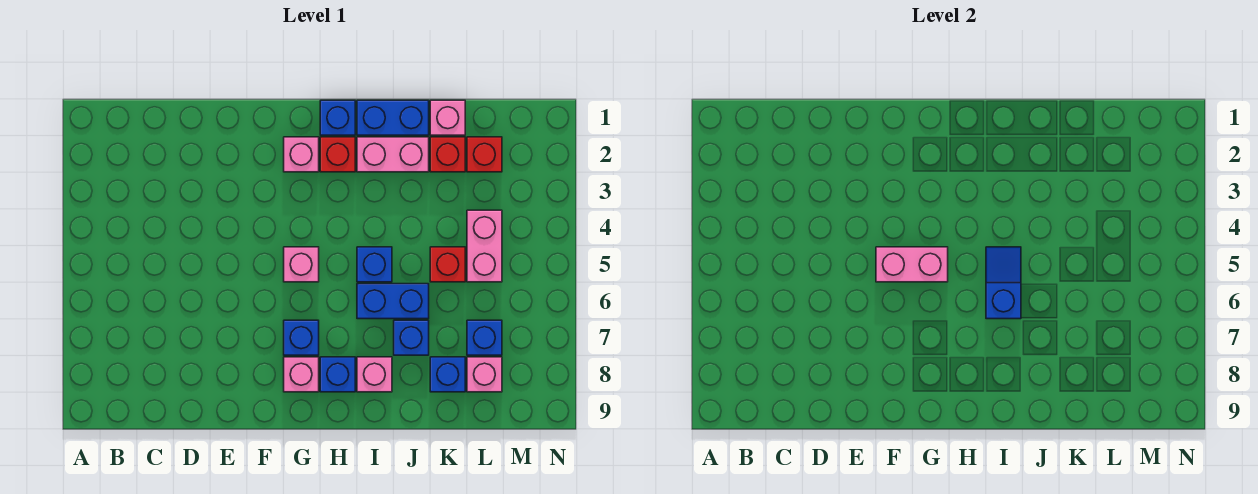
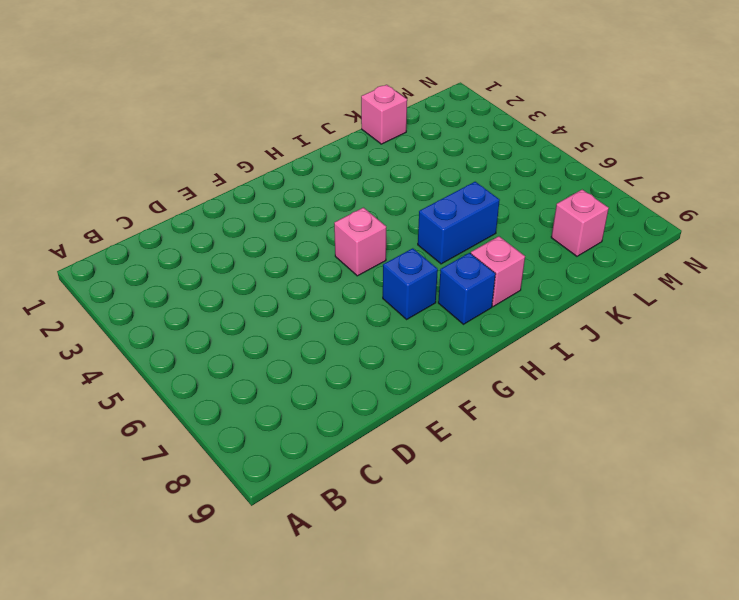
none -> pink 1x1 brick [284,137,319,172]
none -> pink 1x1 brick [284,357,319,392]
none -> blue 1x1 brick [320,100,355,135]

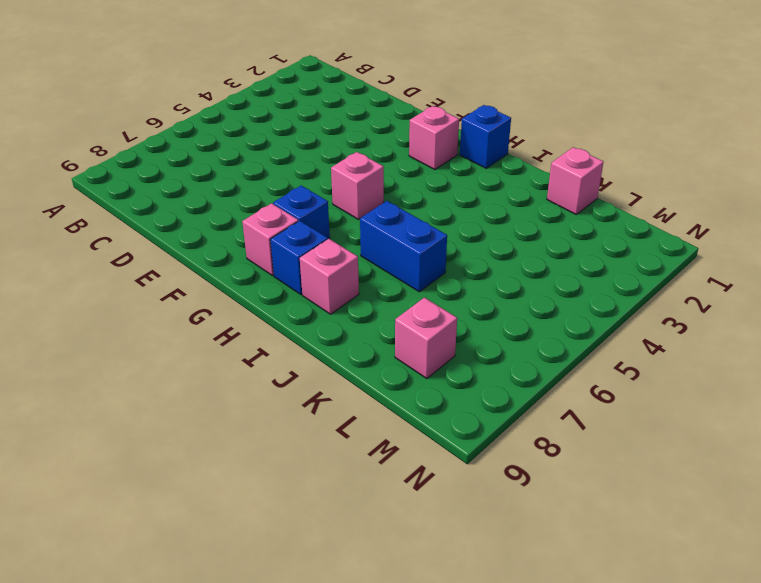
none -> red 1x1 brick [320,137,355,172]
none -> blue 1x2 brick [357,100,429,135]
none -> pink 1x2 brick [357,137,429,172]

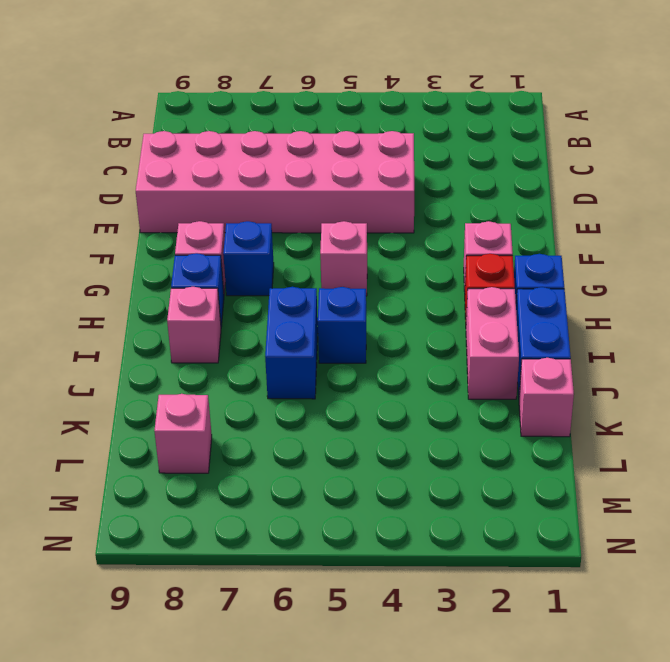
pink 2x6 brick [136,131,414,233] -> none
none -> blue 1x1 brick [394,320,429,355]
none -> red 1x1 brick [430,137,465,172]
none -> red 1x1 brick [430,247,465,282]

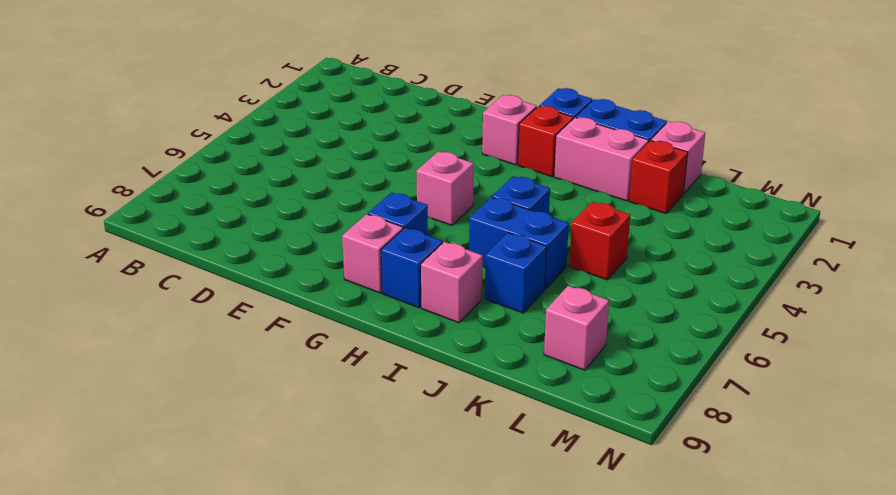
none -> blue 1x1 brick [430,357,465,392]
none -> red 1x1 brick [467,137,502,172]
none -> pink 1x2 brick [467,210,502,282]

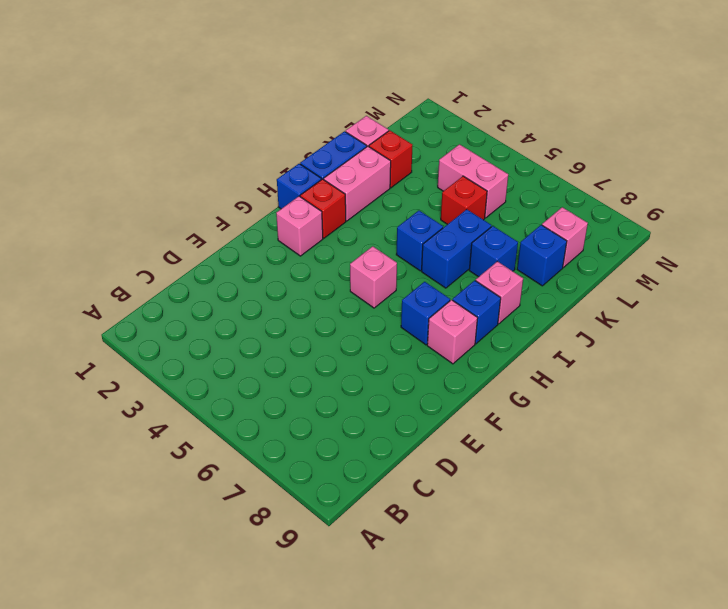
none -> red 1x1 brick [467,137,502,172]
none -> blue 1x1 brick [467,320,502,355]
none -> pink 1x2 brick [876,247,948,282]

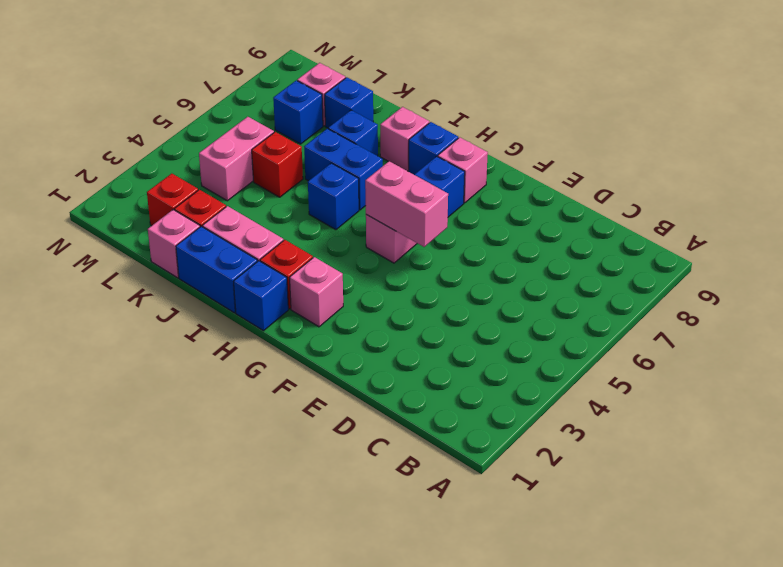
none -> blue 1x2 slope [986,247,1021,319]

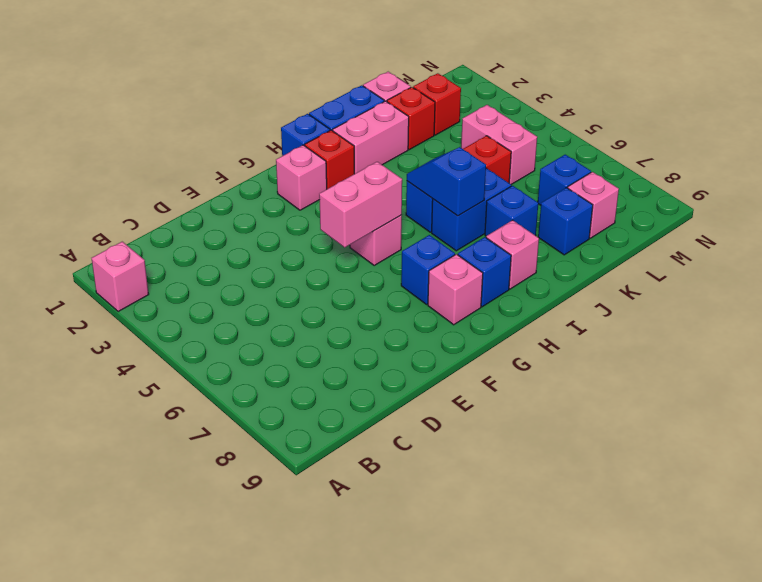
pink 1x1 brick [92,242,149,312] -> none

